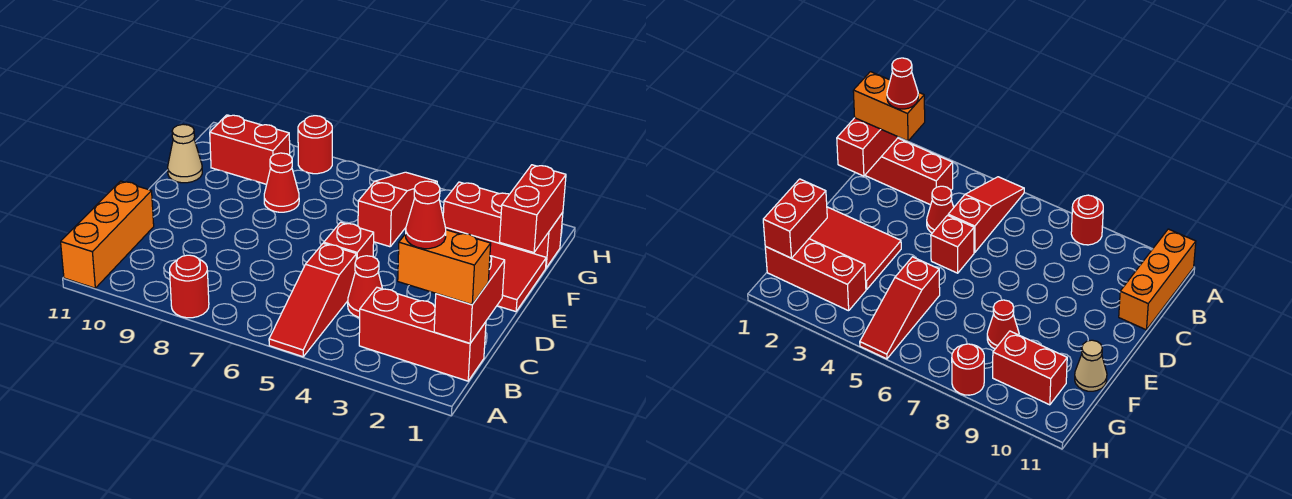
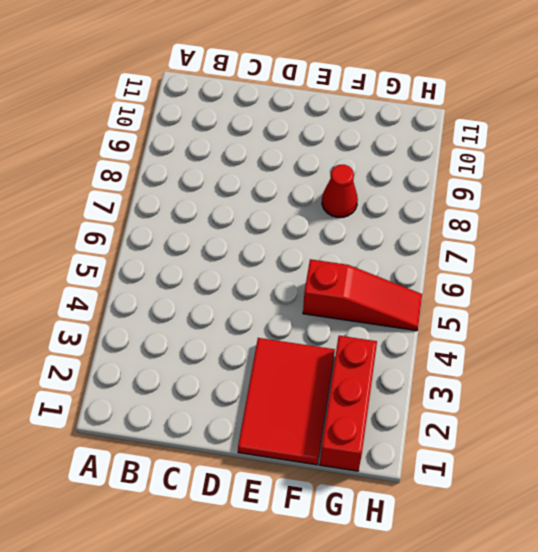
none -> red 1x3 slope [269,243,357,357]
none -> red 1x1 round brick [170,255,209,318]
none -> orange 1x3 brick [61,181,154,288]

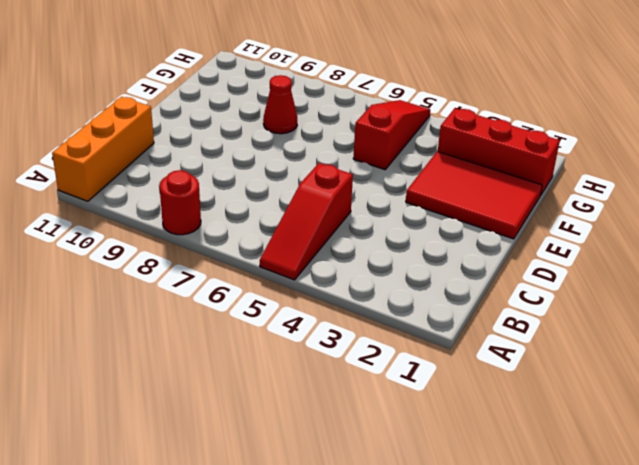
none -> red 1x3 brick [359,287,486,381]
none -> red 1x1 cone [348,256,382,317]
none -> red 1x1 brick [324,222,374,260]

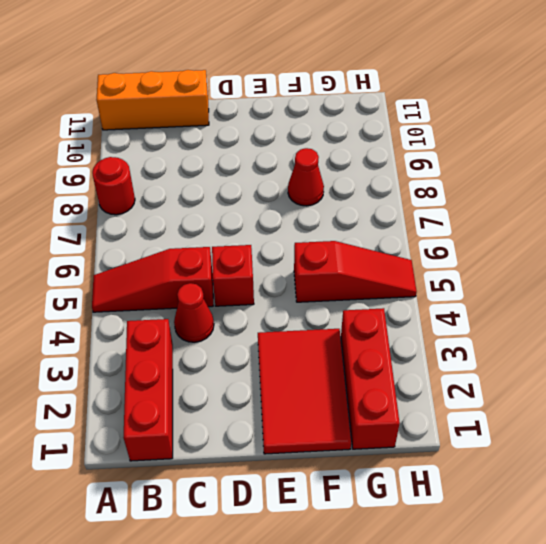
none -> tan 1x1 cone [168,124,202,183]
none -> red 1x2 brick [210,115,290,184]
none -> red 1x1 round brick [298,116,332,174]

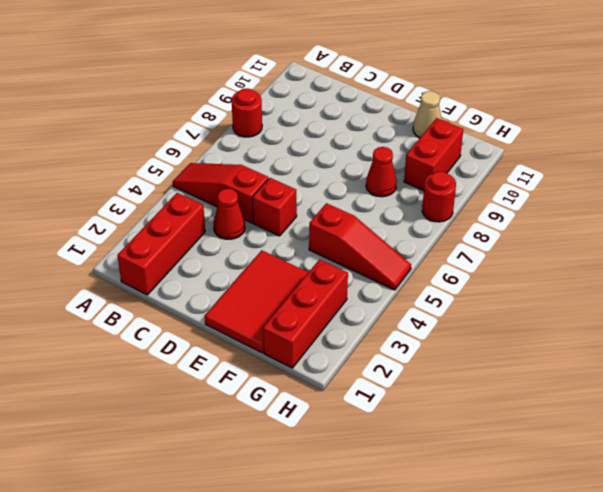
none -> orange 1x3 brick [61,181,154,288]
none -> red 1x2 brick [434,256,505,343]
none -> red 1x2 brick [500,165,566,253]

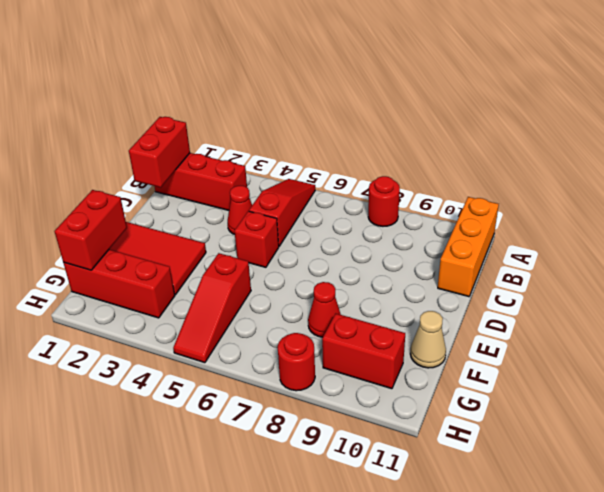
none -> orange 1x2 brick [398,230,491,305]
none -> red 1x1 cone [406,181,446,249]

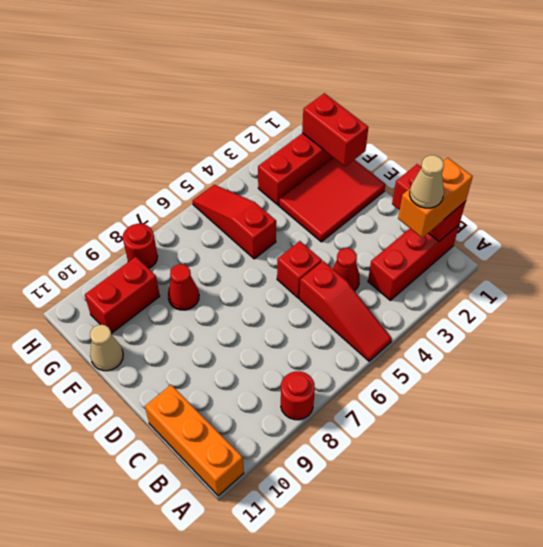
tan 1x1 cone [410,155,444,208] -> red 1x1 cone [406,181,446,249]

